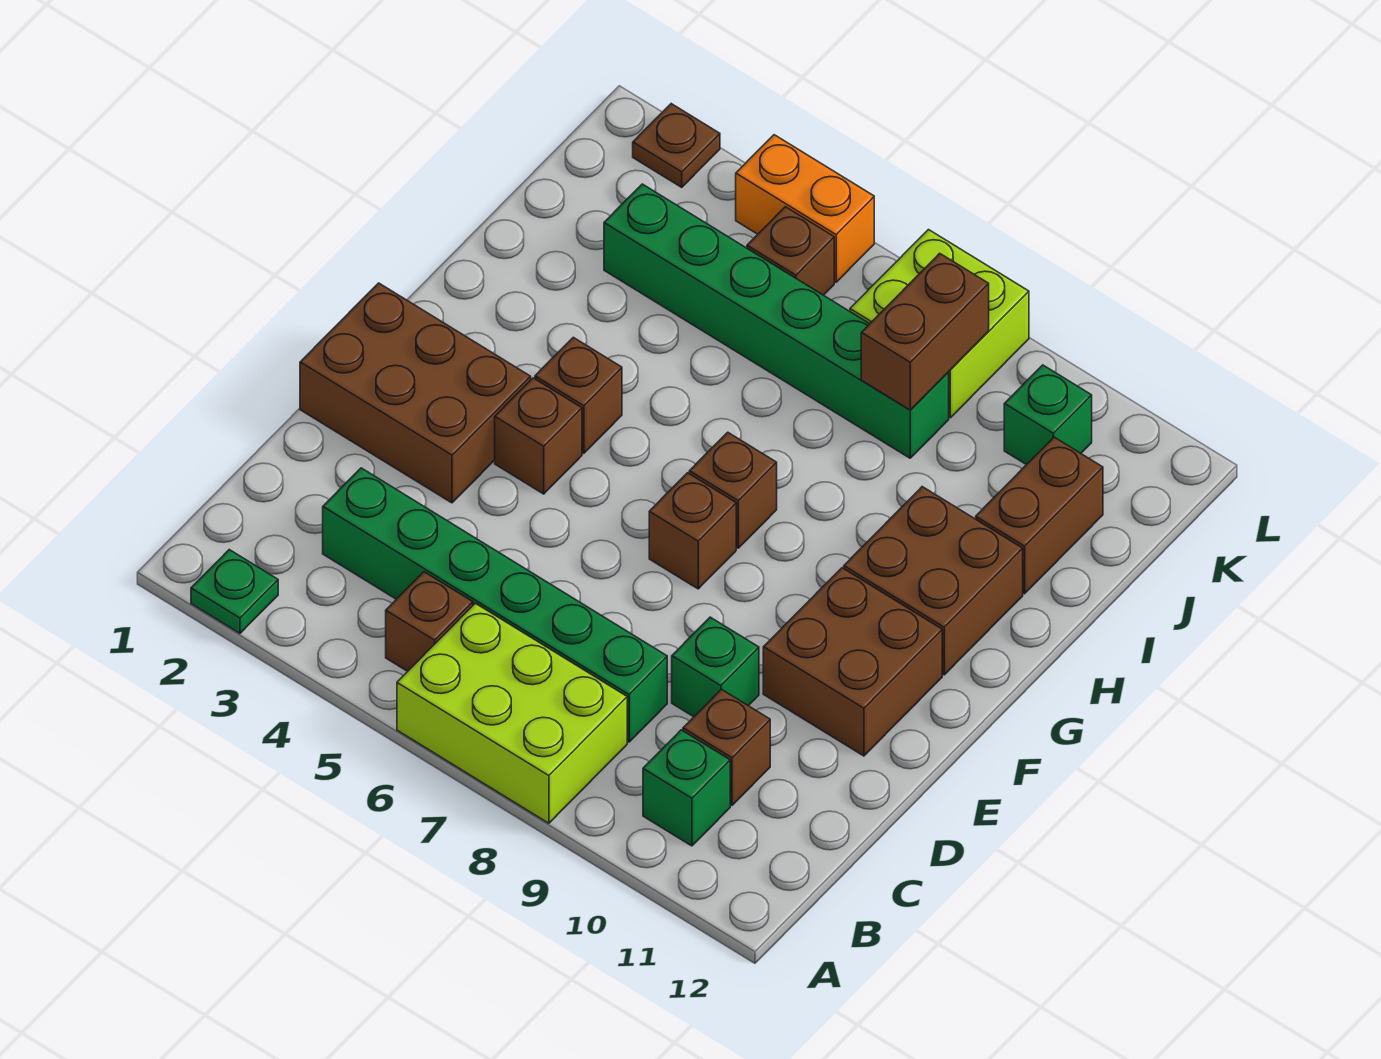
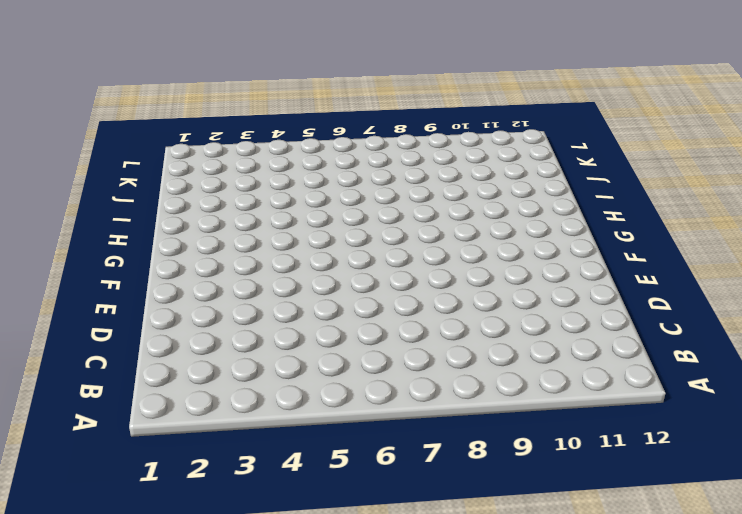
none -> green 1x1 plate [191,550,278,633]
none -> lime 2x3 brick [397,603,627,823]
none -> brown 1x1 brick [386,572,473,671]

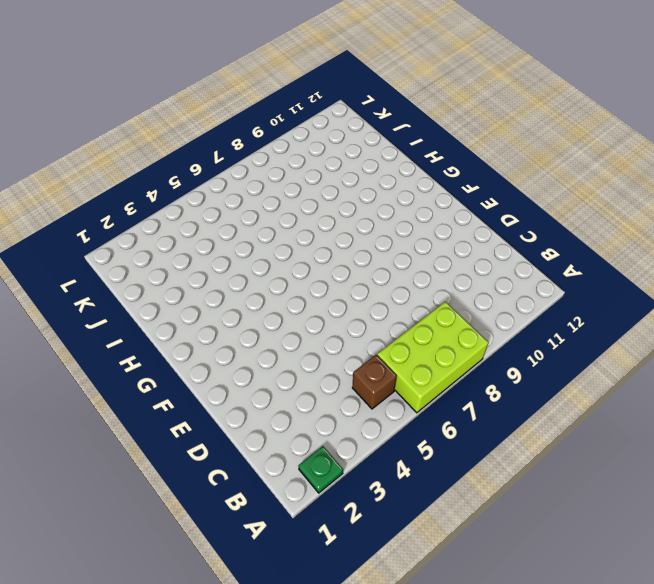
none -> green 1x1 brick [643,730,730,846]
none -> green 1x6 brick [323,468,667,742]
none -> brown 1x1 brick [683,689,770,805]

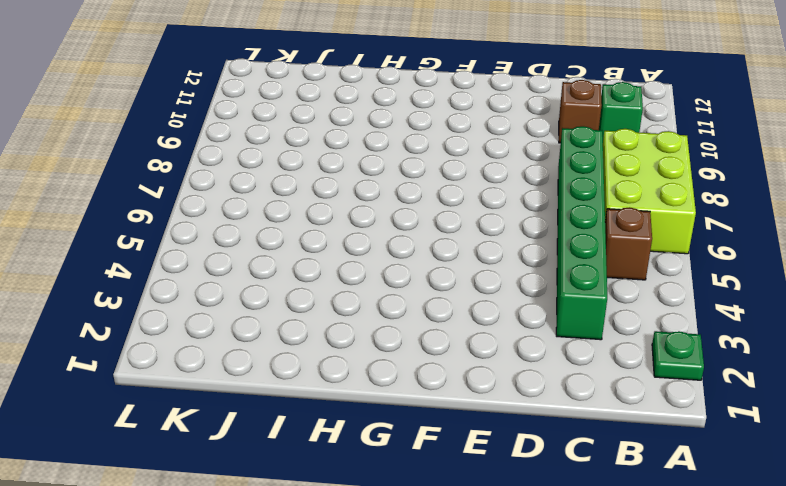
none -> green 1x1 brick [672,617,759,717]
none -> brown 2x3 brick [300,283,531,503]
none -> brown 2x2 brick [763,568,942,756]

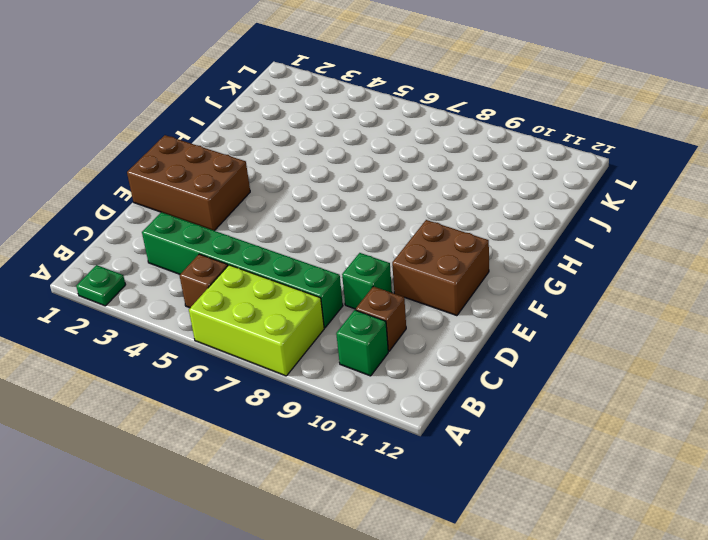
none -> brown 1x1 brick [495,378,582,494]
none -> brown 1x1 brick [649,473,736,589]
none -> brown 1x1 brick [535,337,622,453]

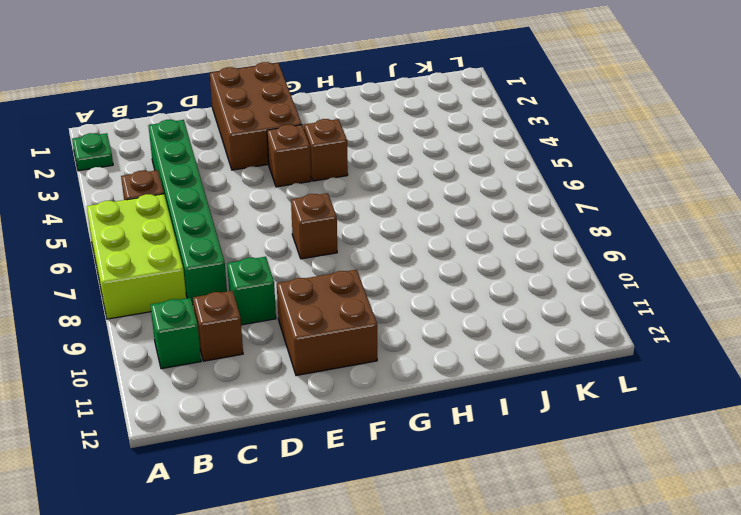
none -> brown 1x1 brick [689,432,777,548]
none -> brown 2x2 brick [844,487,1023,675]
none -> brown 1x2 brick [976,437,1103,594]

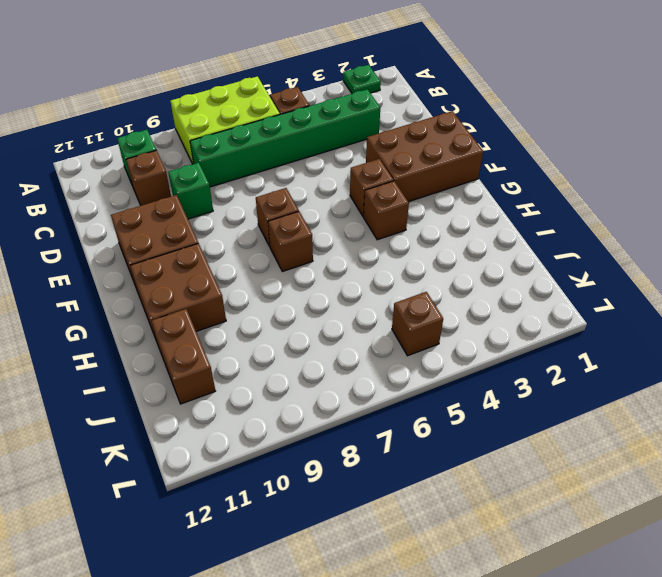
none -> green 1x6 brick [604,184,949,458]
none -> lime 2x2 brick [850,230,1029,418]
none -> green 1x1 brick [1004,365,1092,465]

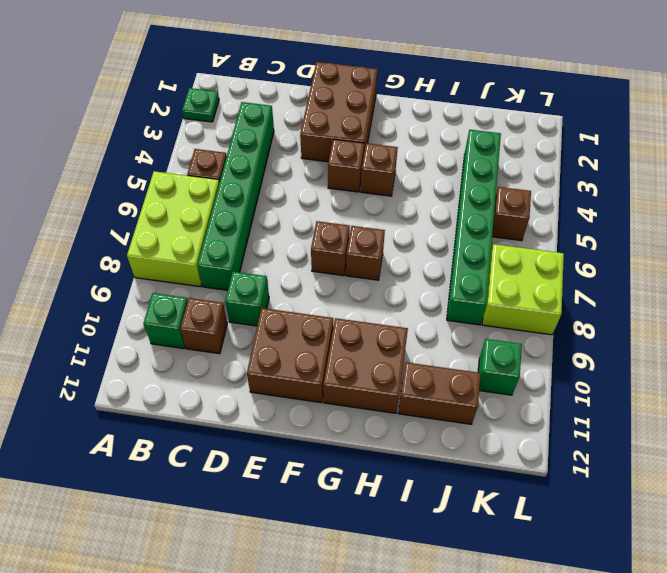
none -> brown 1x1 plate [633,104,720,187]
none -> orange 1x2 brick [736,135,874,282]
none -> brown 1x2 brick [861,253,989,410]

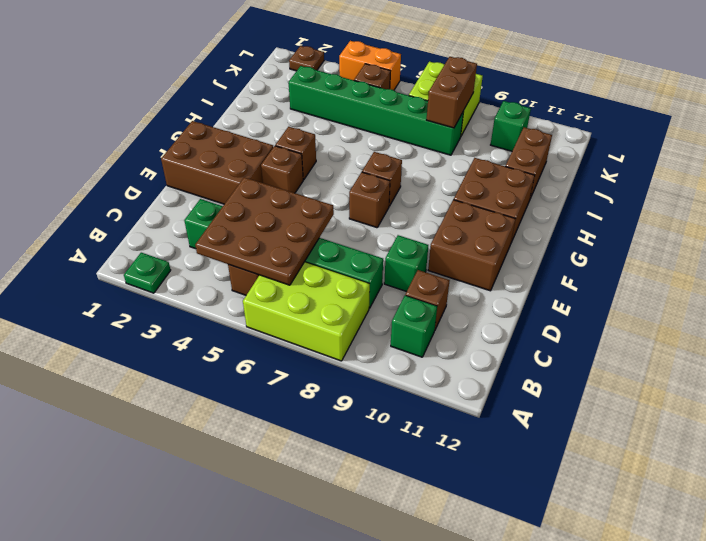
brown 3x3 plate [195,177,334,285] -> none

